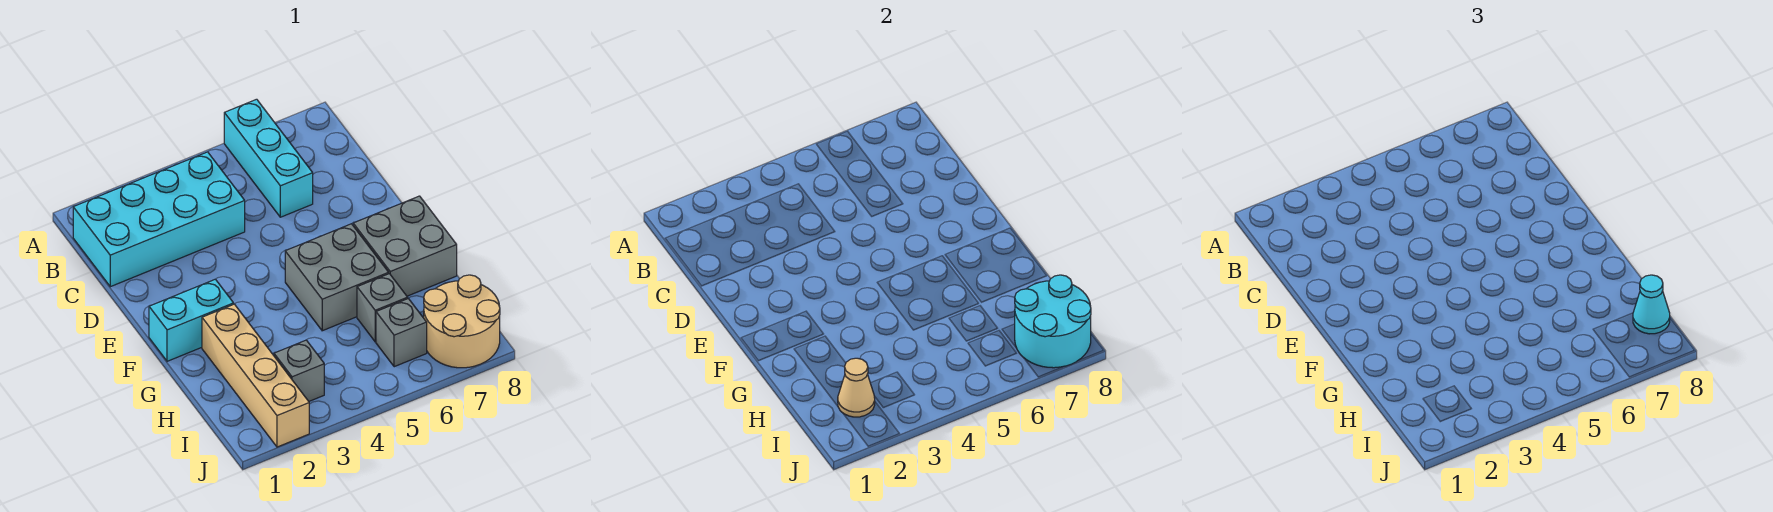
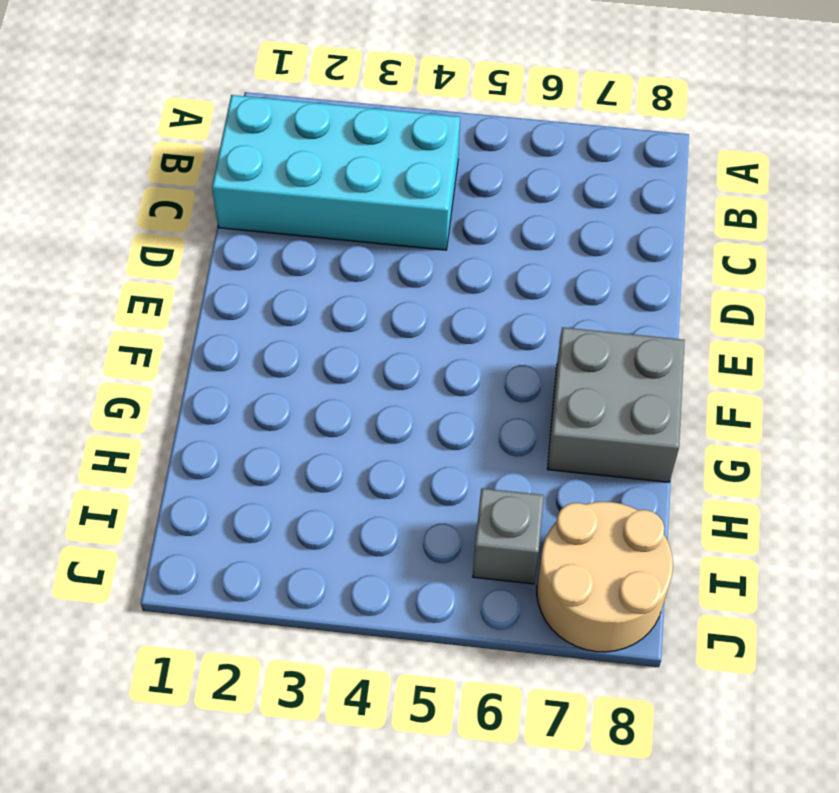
none -> cyan 1x3 brick [224,99,313,217]
none -> cyan 1x2 brick [149,279,234,361]
none -> grey 2x2 brick [285,224,389,331]

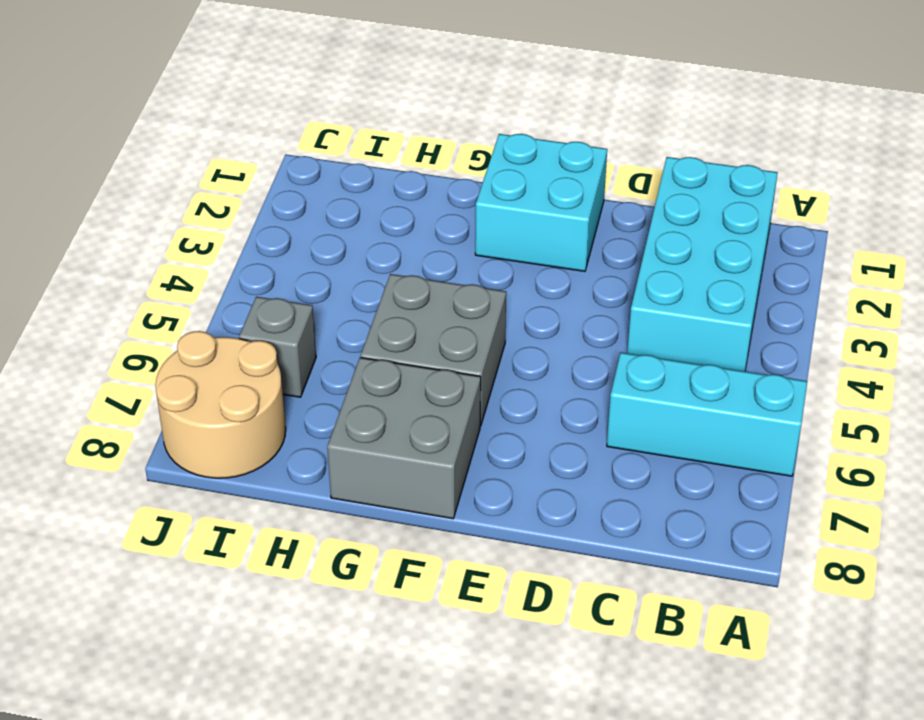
cyan 2x2 brick [475,134,607,271] -> cyan 1x2 brick [149,279,234,361]
none -> tan 1x4 brick [202,304,309,447]
none -> grey 1x1 brick [357,274,408,342]
none -> grey 1x1 brick [274,340,324,401]

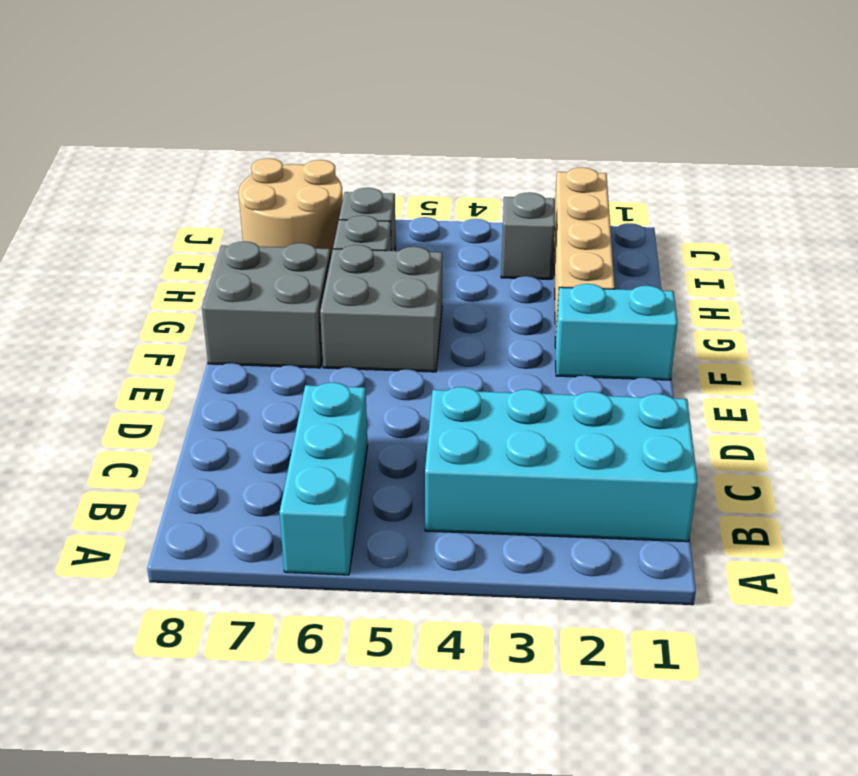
none -> tan 1x1 cone [838,358,875,417]
none -> cyan 2x2 round brick [1015,275,1091,368]
none -> cyan 1x1 cone [1633,275,1670,334]

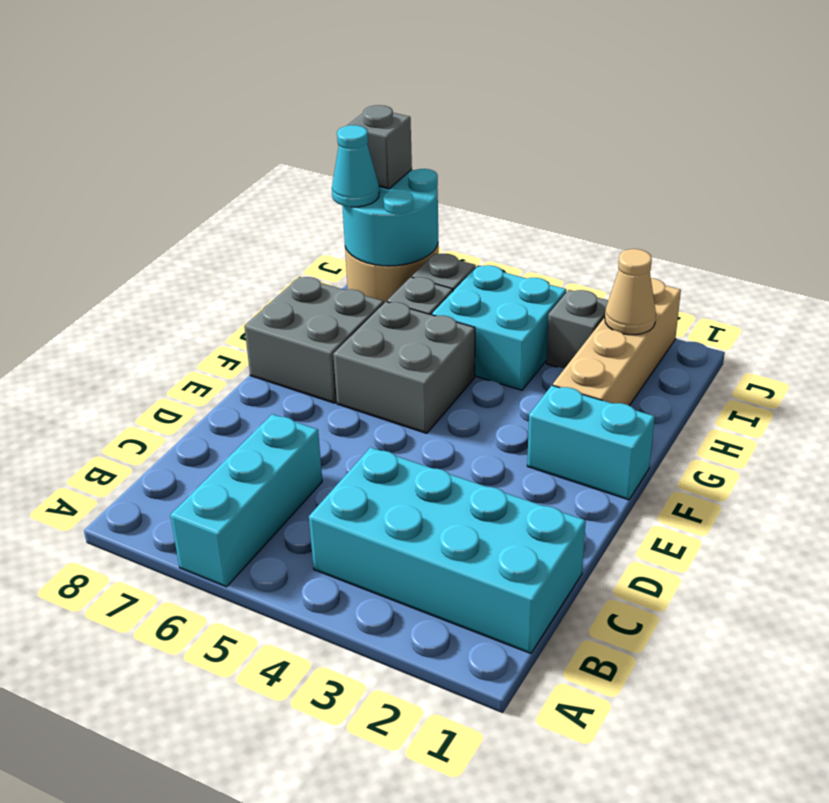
cyan 2x2 brick [432,265,566,390] -> none
grey 1x1 brick [347,105,412,189] -> none

